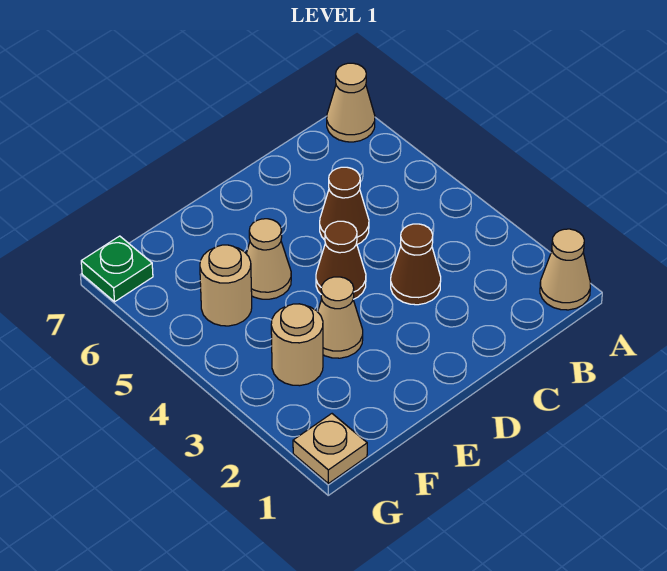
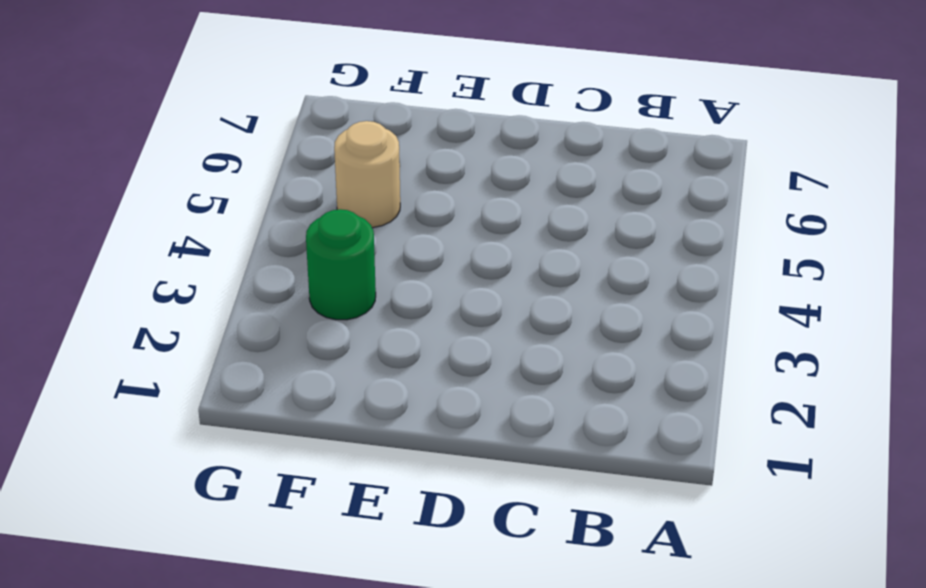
green 1x1 round brick [306,209,376,320] -> tan 1x1 round brick [271,304,323,386]
none -> tan 1x1 cone [540,229,590,310]
none -> tan 1x1 cone [327,63,375,142]

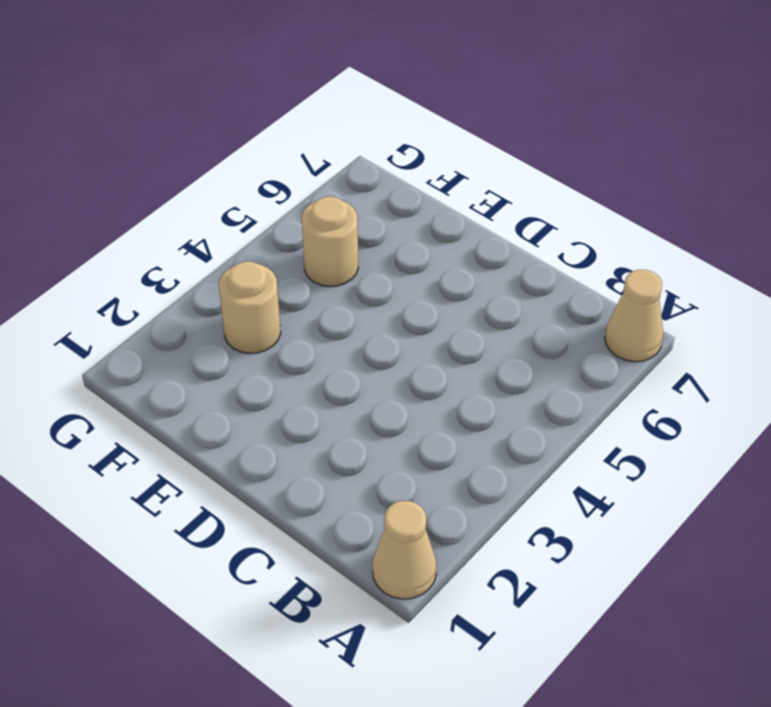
none -> brown 1x1 cone [391,224,441,305]
none -> brown 1x1 cone [320,167,369,244]

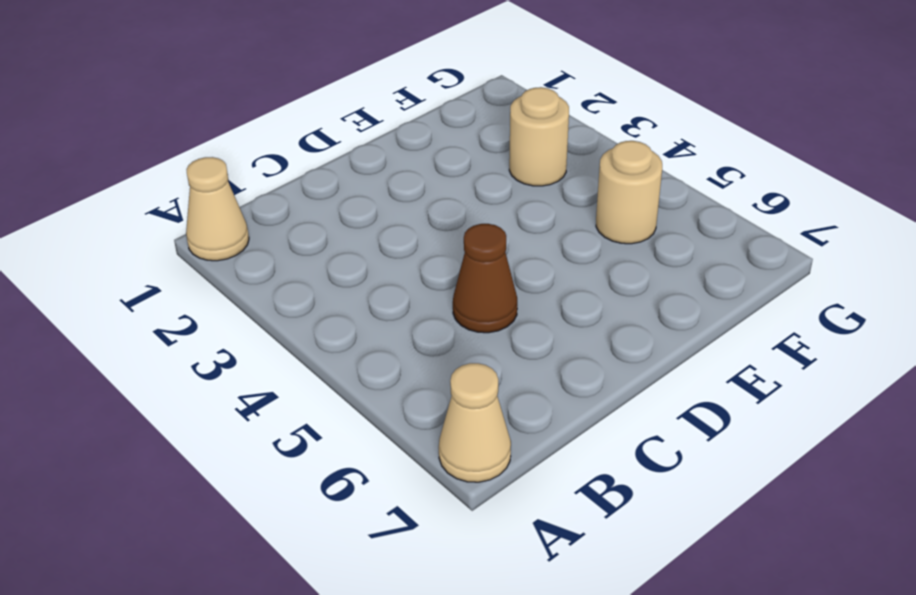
none -> brown 1x1 cone [391,224,441,305]
none -> brown 1x1 cone [316,221,366,299]

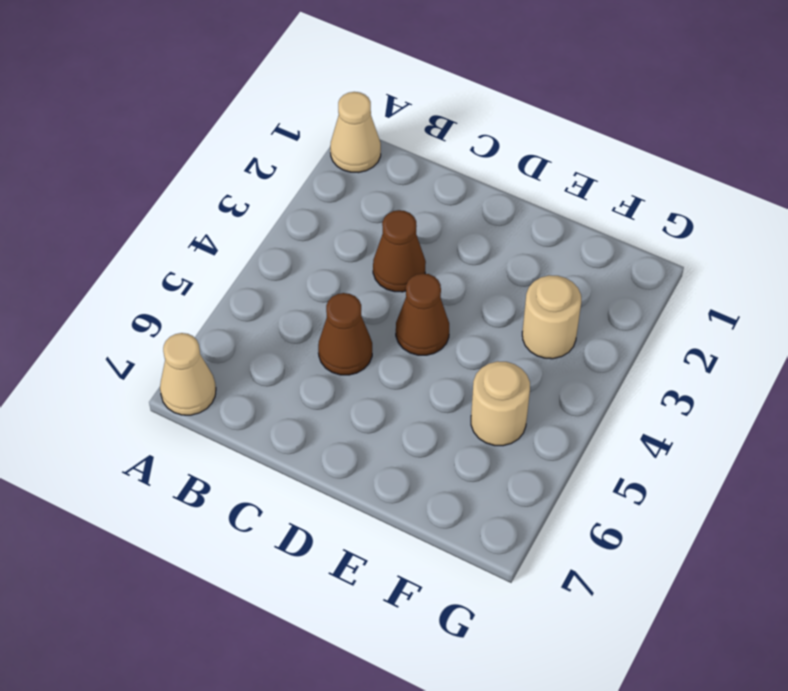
none -> tan 1x1 cone [318,277,363,358]
none -> tan 1x1 cone [246,219,291,299]

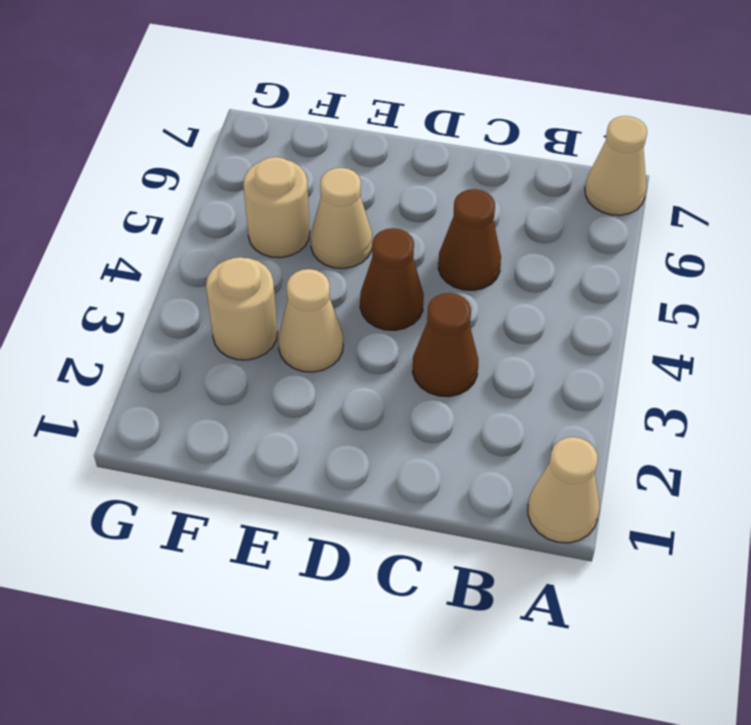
none -> tan 1x1 plate [293,414,367,483]
none -> green 1x1 plate [81,236,153,302]

